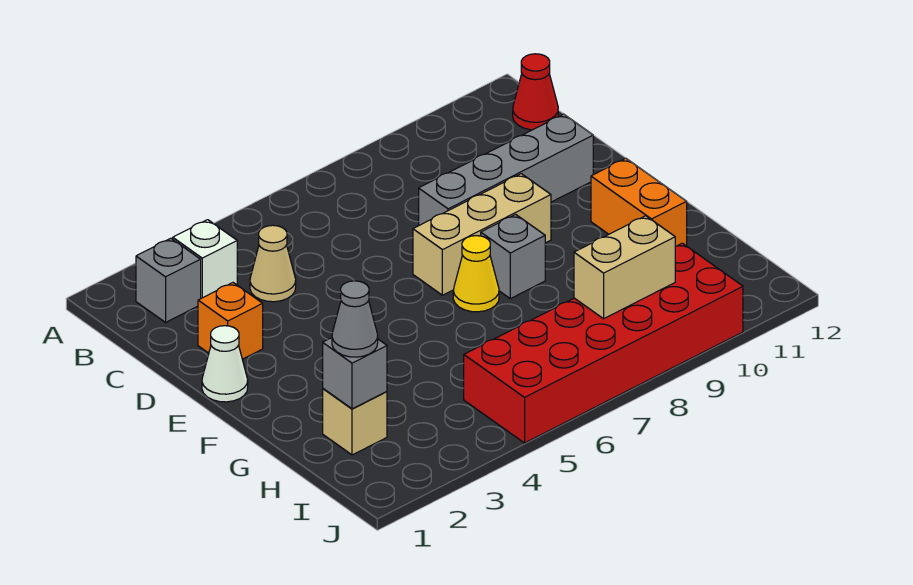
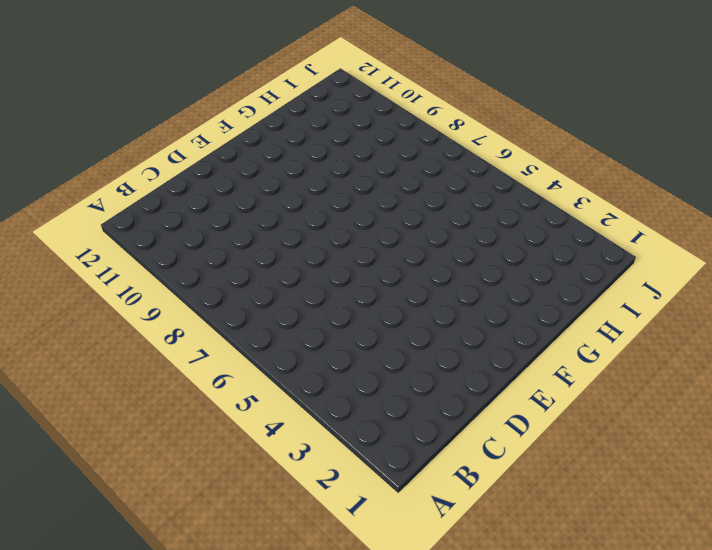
none -> grey 1x1 brick [136,238,201,322]
none -> white 1x1 brick [173,220,237,298]
none -> red 1x1 cone [513,54,558,130]

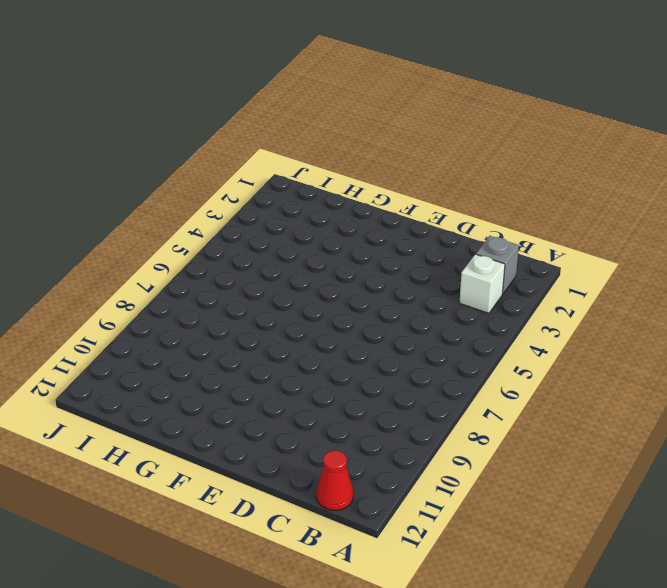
none -> tan 1x1 cone [250,225,296,302]
none -> orange 1x1 brick [198,283,263,359]
none -> grey 1x4 brick [419,114,593,225]

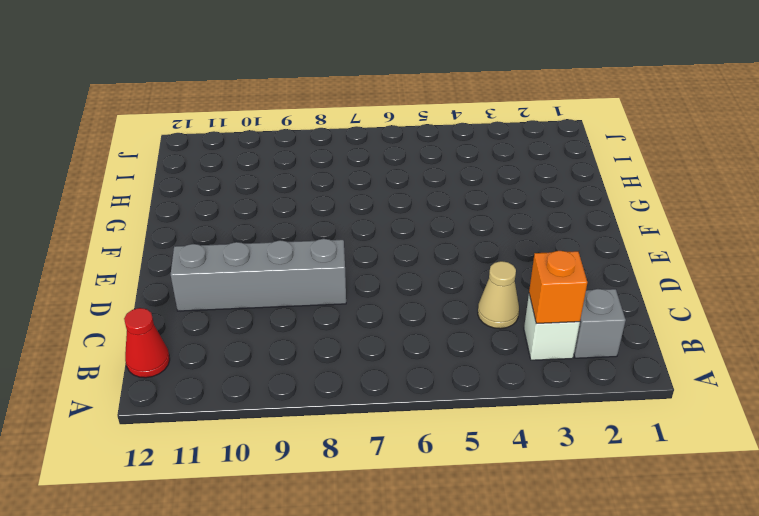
orange 1x1 brick [529,251,587,323] -> orange 1x1 brick moved to [198,283,263,359]
none -> white 1x1 cone [202,326,248,402]
none -> tan 1x3 brick [413,174,551,295]
none -> yellow 1x1 cone [453,236,499,312]

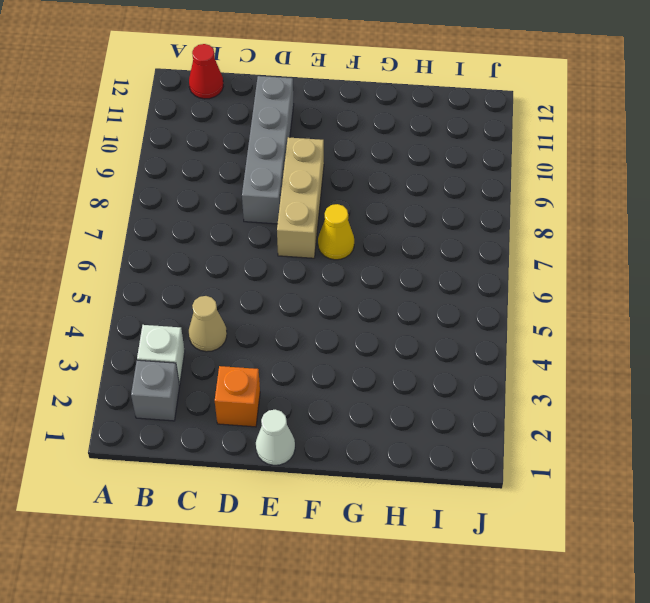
none -> grey 1x1 brick [481,214,545,299]
none -> orange 1x2 brick [591,158,687,246]
none -> tan 1x1 brick [323,389,387,455]

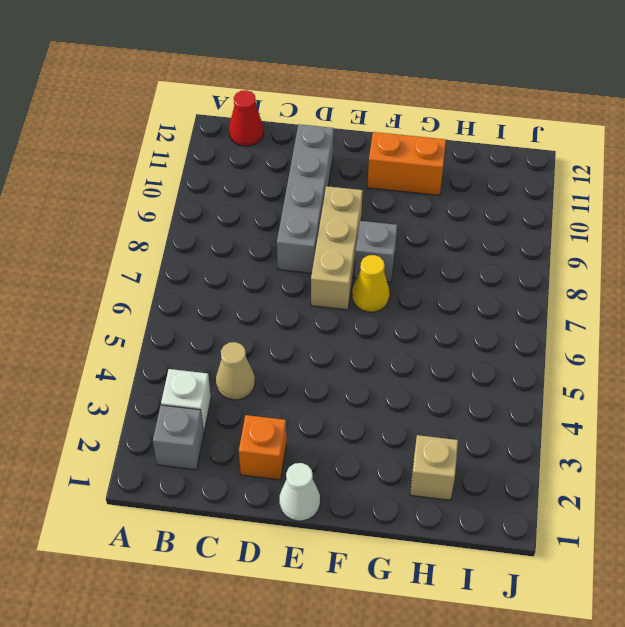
none -> red 2x6 brick [464,243,743,443]
none -> grey 1x1 brick [323,338,387,409]
none -> tan 1x2 brick [574,216,675,319]

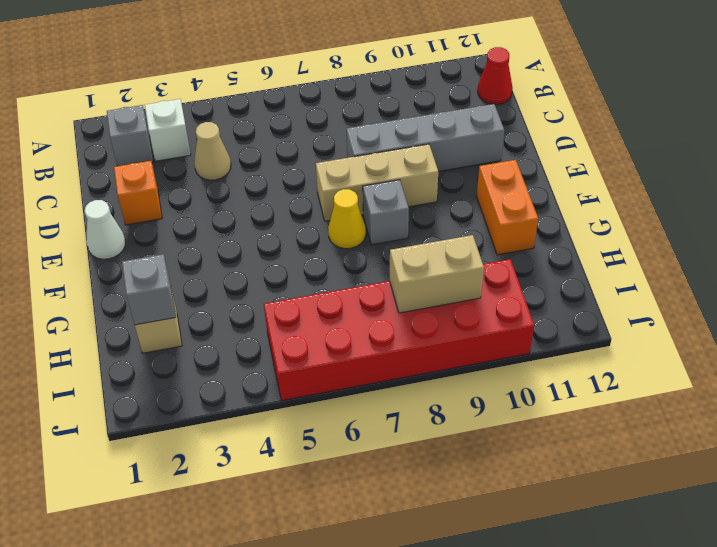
none -> grey 1x1 cone [332,281,378,357]

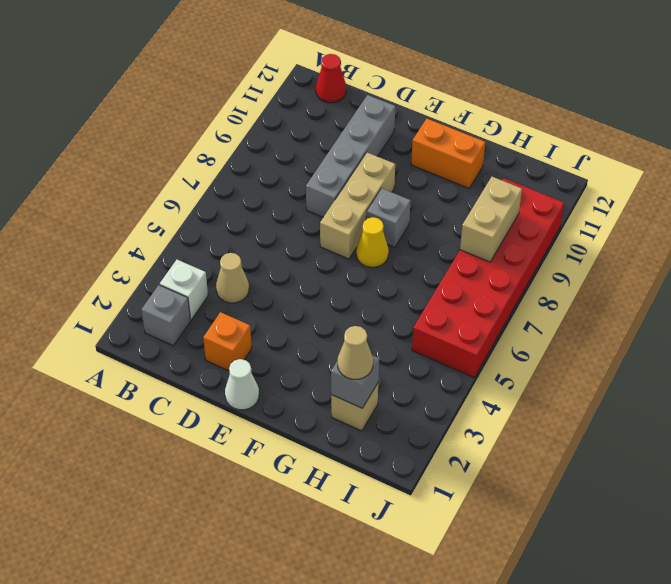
tan 1x1 cone [338,326,373,379] -> grey 1x1 cone [332,281,378,357]

